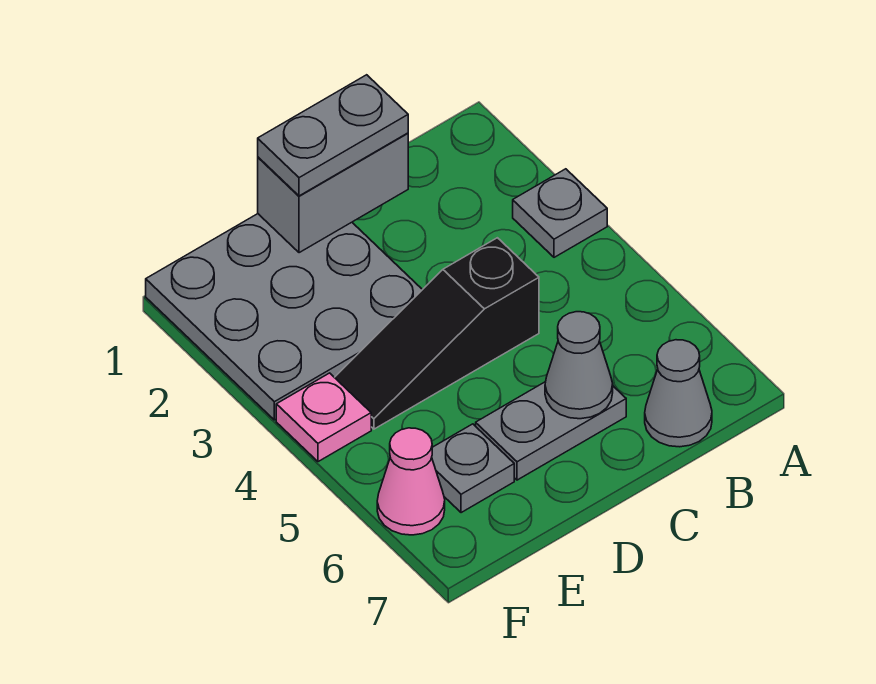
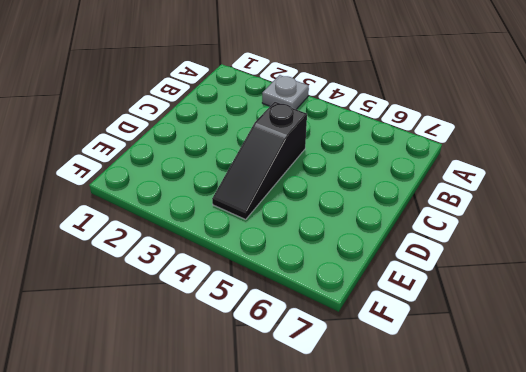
none -> grey 1x1 cone [645,340,712,447]
none -> grey 1x2 plate [476,382,626,480]

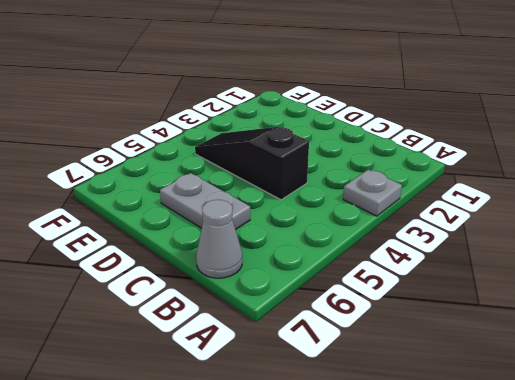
none -> grey 3x3 plate [146,214,422,420]
none -> grey 1x1 plate [432,424,514,513]

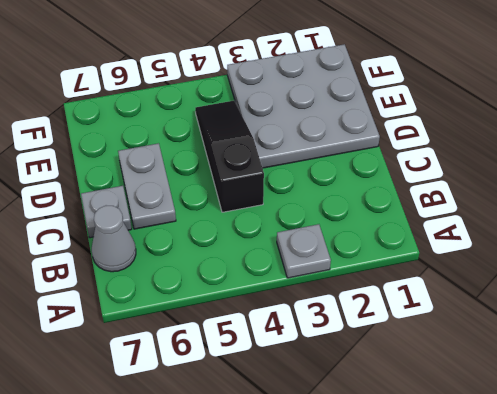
grey 1x1 plate [81,186,132,238] -> grey 1x1 plate moved to [432,424,514,513]
none -> pink 1x1 plate [276,373,371,462]
none -> pink 1x1 cone [377,428,445,535]

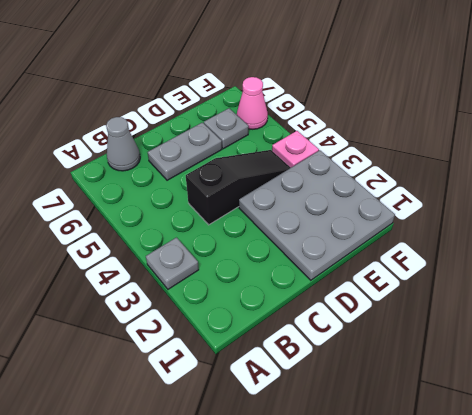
none -> grey 1x2 brick [258,133,408,253]
none -> grey 1x1 cone [545,312,613,419]

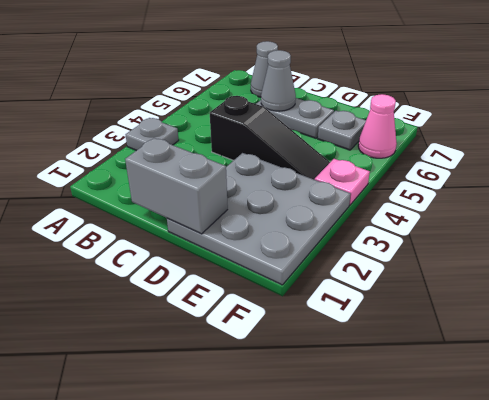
none -> grey 1x2 plate [258,75,408,196]

